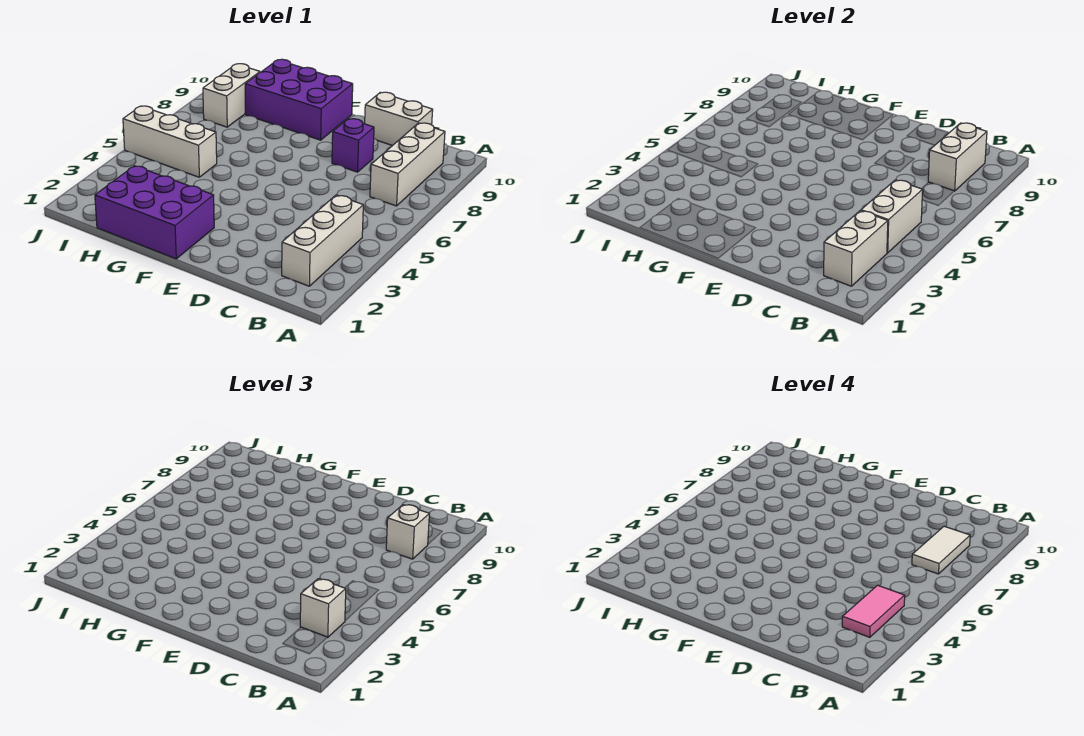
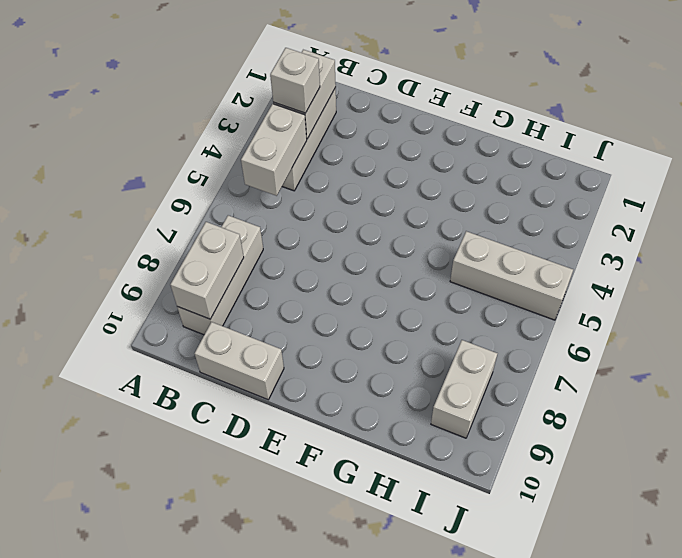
none -> purple 1x1 brick [332,119,374,172]
none -> purple 2x3 brick [95,166,214,259]
none -> purple 2x3 brick [245,59,353,140]

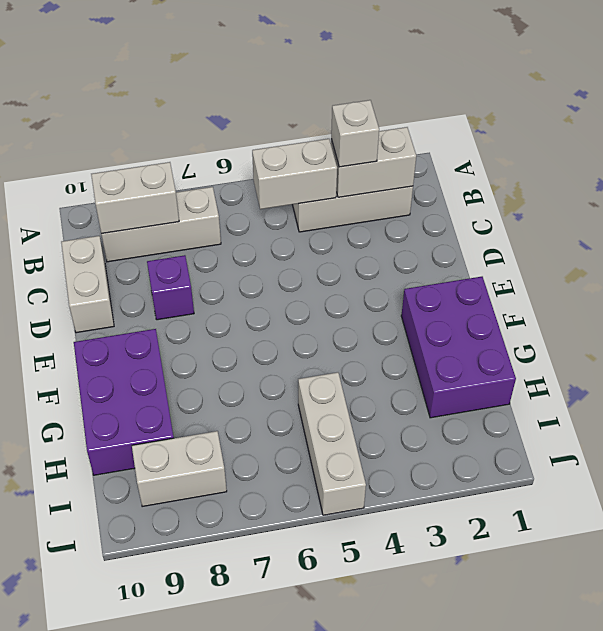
none -> white 1x1 brick [386,505,429,559]
none -> pink 1x2 tile [842,585,905,637]
none -> white 1x2 tile [912,526,970,574]

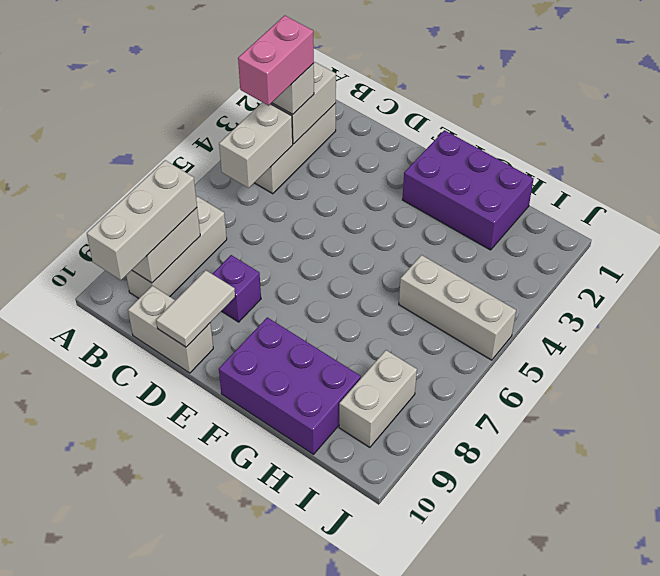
pink 1x2 brick [238,15,314,106] -> pink 1x2 tile [842,585,905,637]
white 1x3 brick [87,160,197,280] -> white 1x1 brick [386,505,429,559]
white 1x2 tile [156,270,235,347] -> white 1x2 tile moved to [912,526,970,574]

